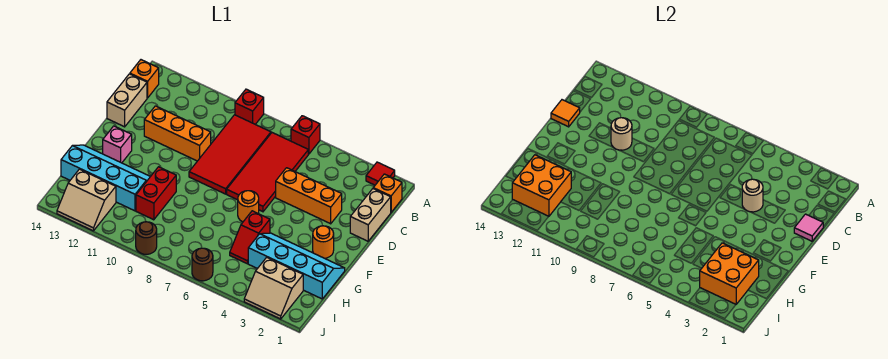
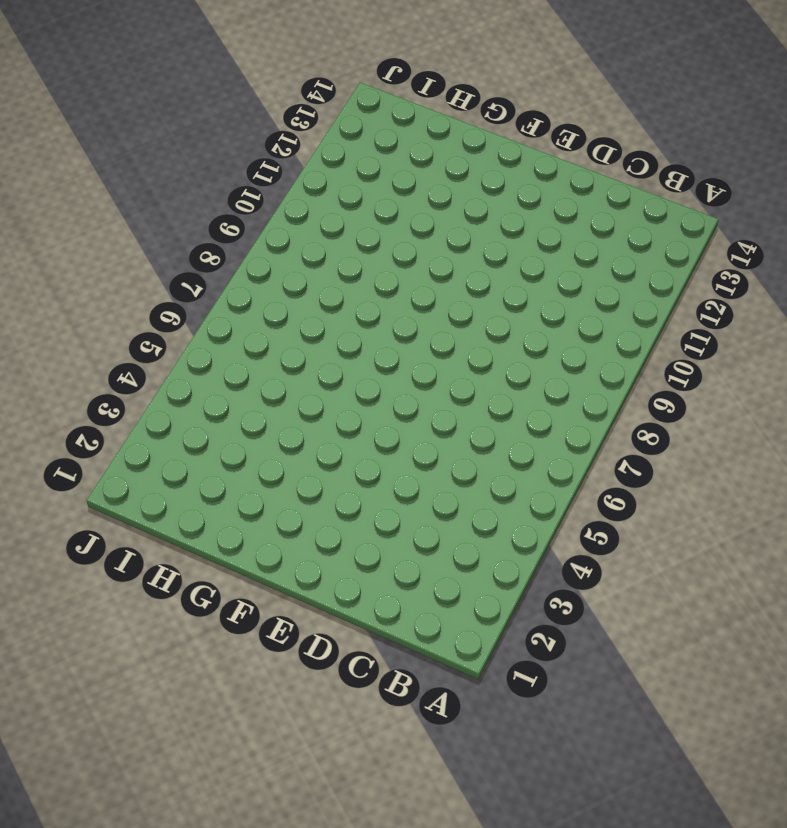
none -> red 1x1 tile [366,162,395,185]
none -> red 1x1 brick [291,116,320,154]
none -> red 1x1 brick [235,89,264,124]

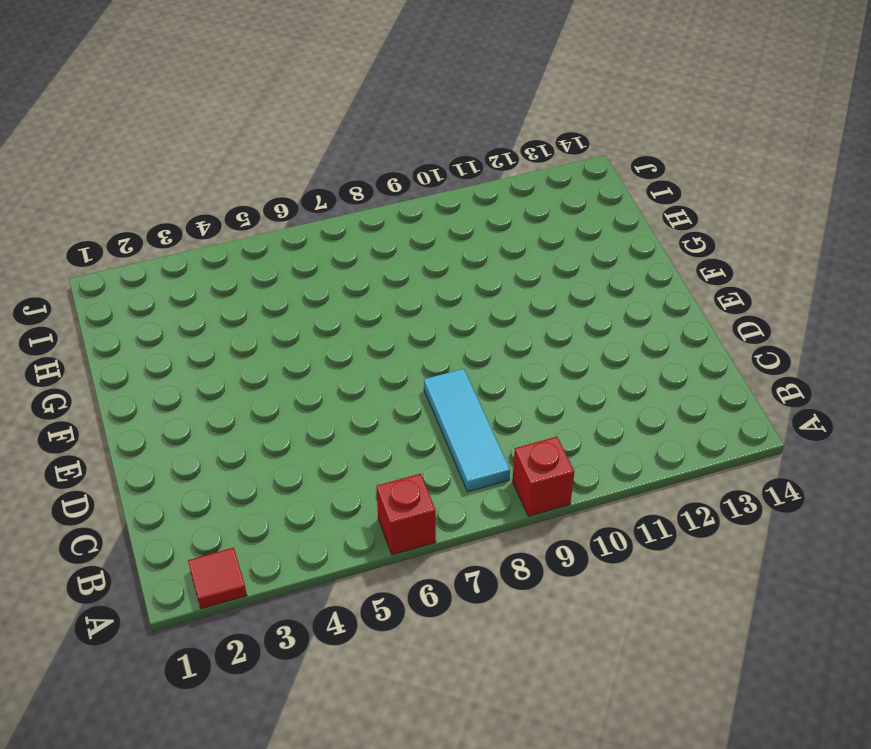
cyan 1x3 tile [424,369,510,492] -> red 2x4 tile [189,115,271,194]
none -> orange 1x1 brick [373,174,402,212]
none -> red 2x4 tile [227,133,308,212]
none -> orange 1x1 brick [130,60,159,98]

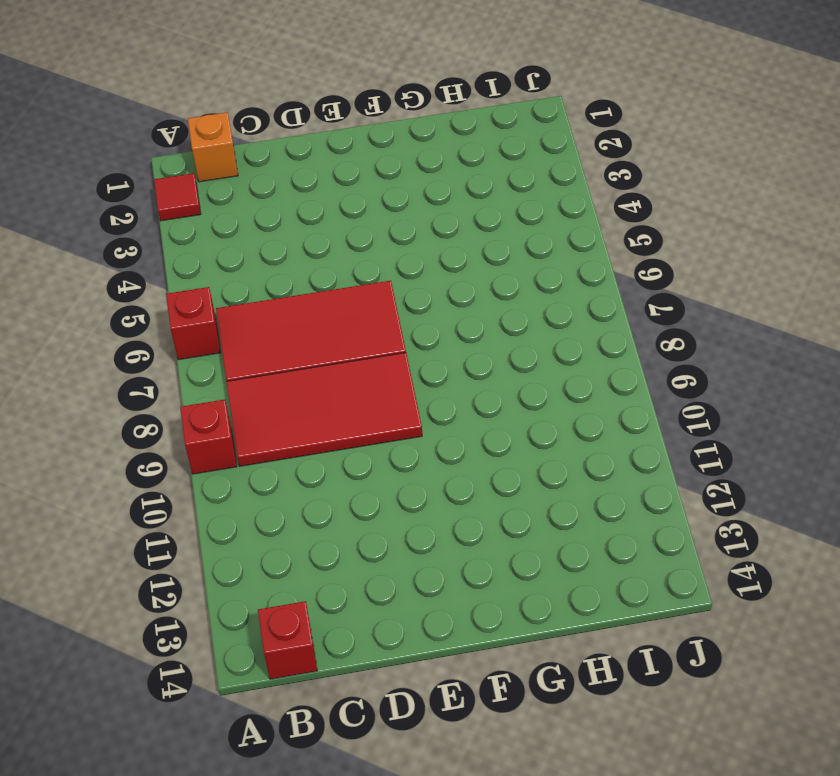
red 1x1 brick [258,601,317,679] -> orange 1x1 brick [130,60,159,98]
none -> tan 1x2 brick [350,189,391,241]
none -> tan 1x2 brick [107,74,147,127]
none -> orange 1x3 brick [276,168,342,224]

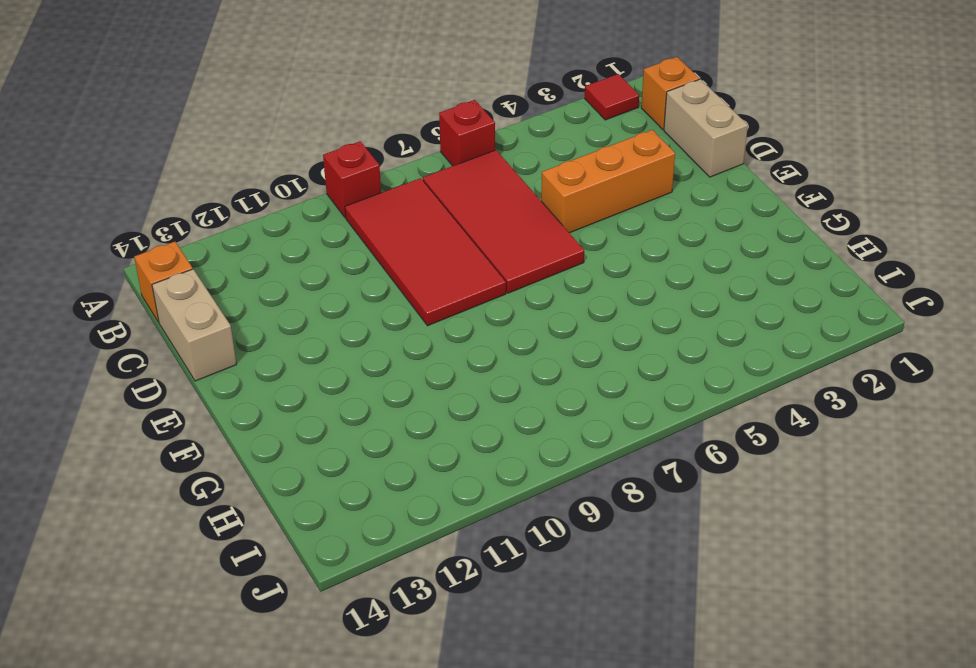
none -> orange 1x3 brick [144,106,211,161]
none -> orange 1x1 round brick [313,226,334,258]
none -> orange 1x1 round brick [238,191,259,222]

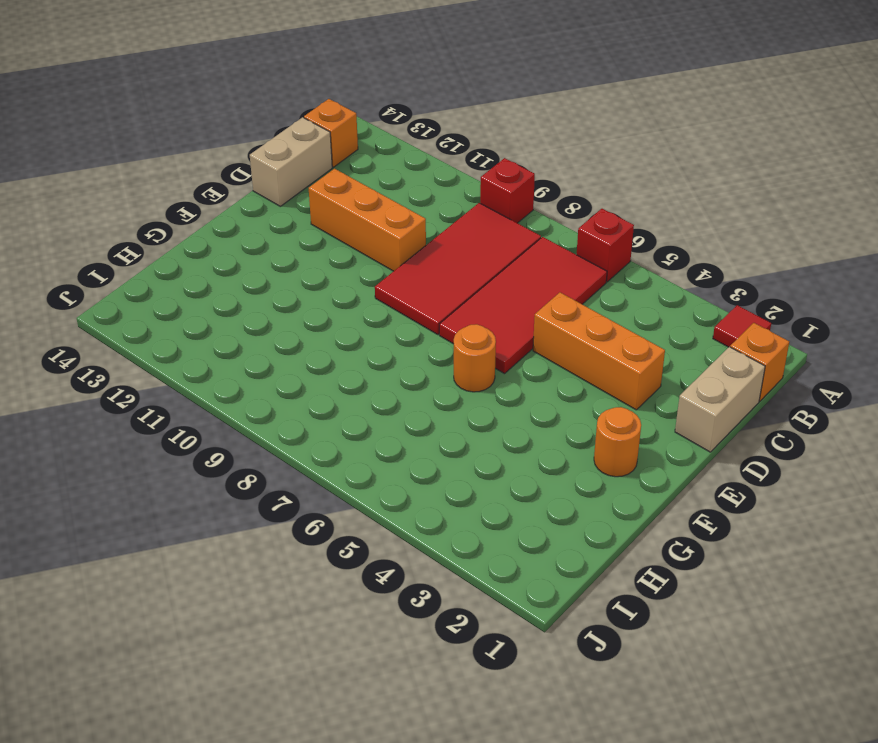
none -> pink 1x1 brick [103,126,132,163]
none -> cyan 2x4 slope [248,233,345,299]
none -> red 1x2 slope [230,211,270,264]

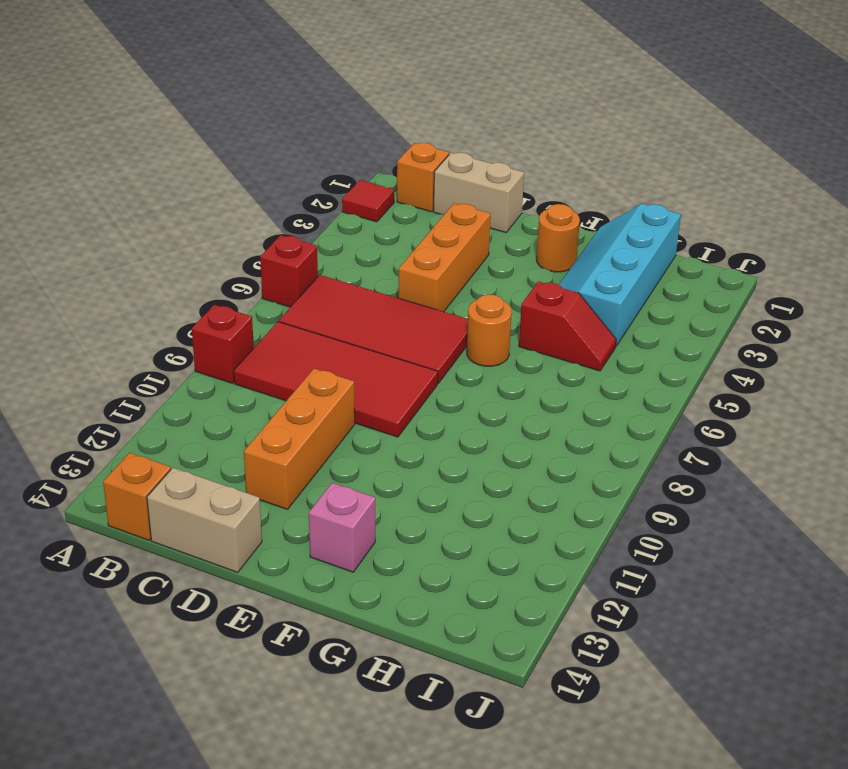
none -> red 1x2 brick [136,167,176,220]
none -> cyan 2x4 slope [61,145,150,211]
none -> tan 2x2 slope [244,257,303,319]

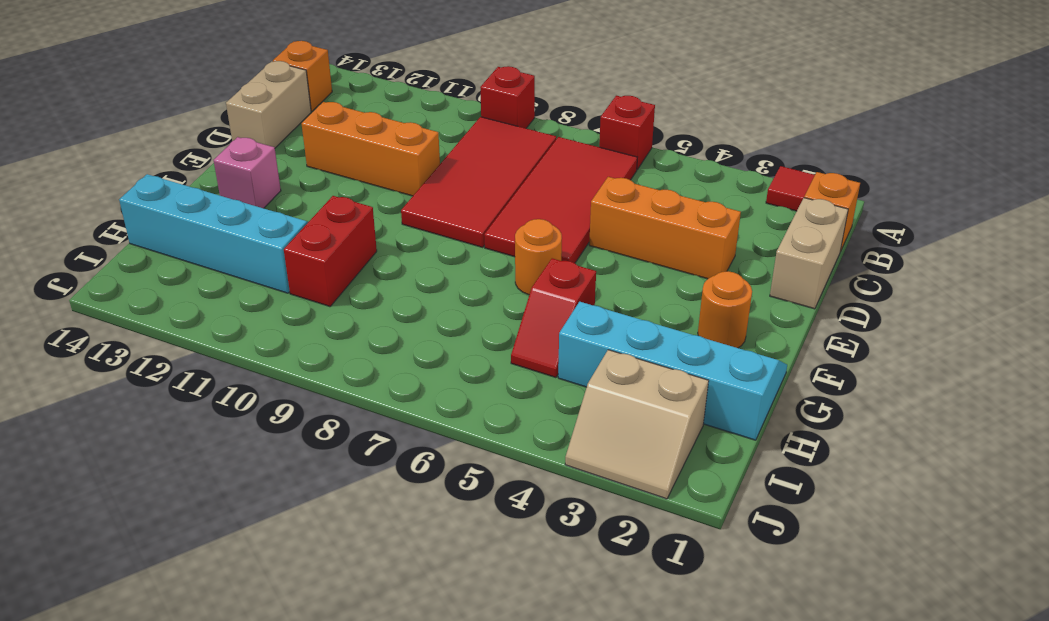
none -> tan 2x2 slope [57,169,116,231]
none -> brown 1x1 round brick [192,248,213,281]
none -> brown 1x1 round brick [136,221,157,254]

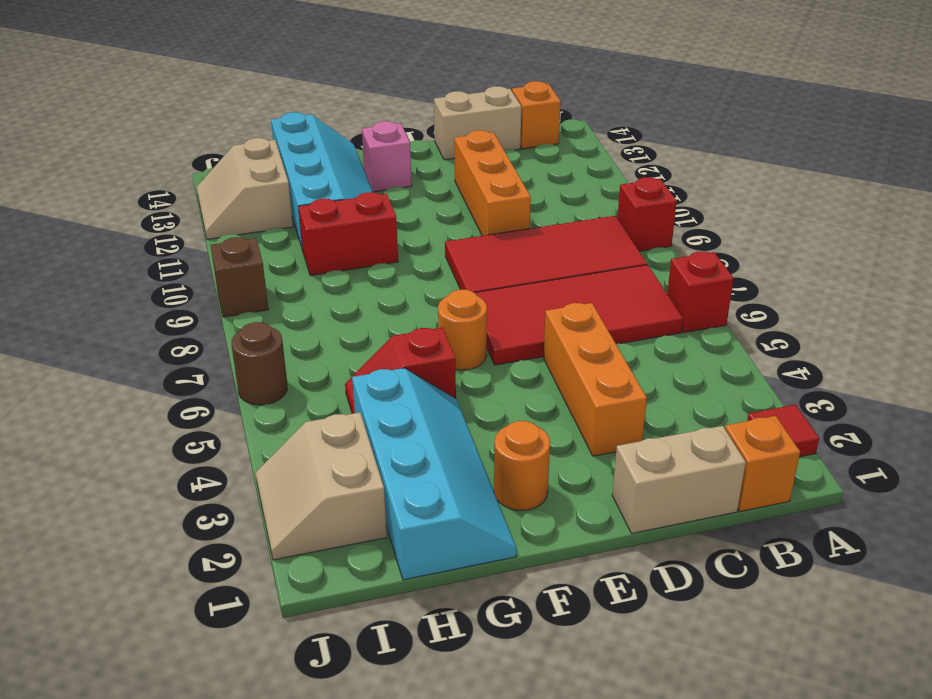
brown 1x1 brick [211,237,268,317] -> brown 1x1 round brick [136,221,157,254]
none -> pink 1x1 tile [794,214,823,241]
none -> tan 1x1 round brick [742,179,763,212]
none -> tan 1x1 round brick [611,118,632,150]

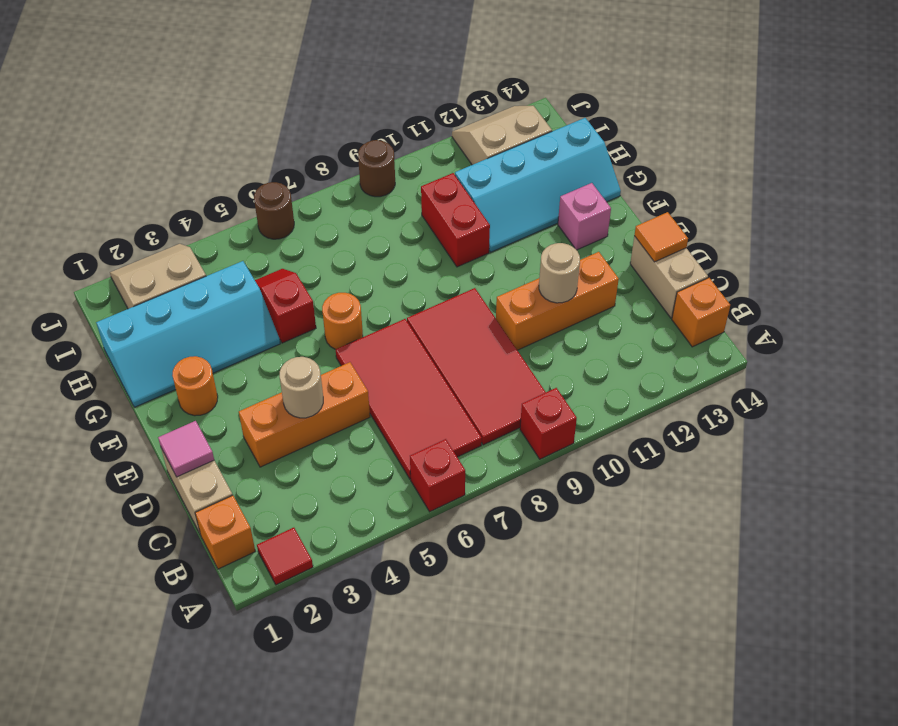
none -> orange 2x2 brick [700,243,759,304]
none -> orange 2x2 brick [512,155,571,216]

